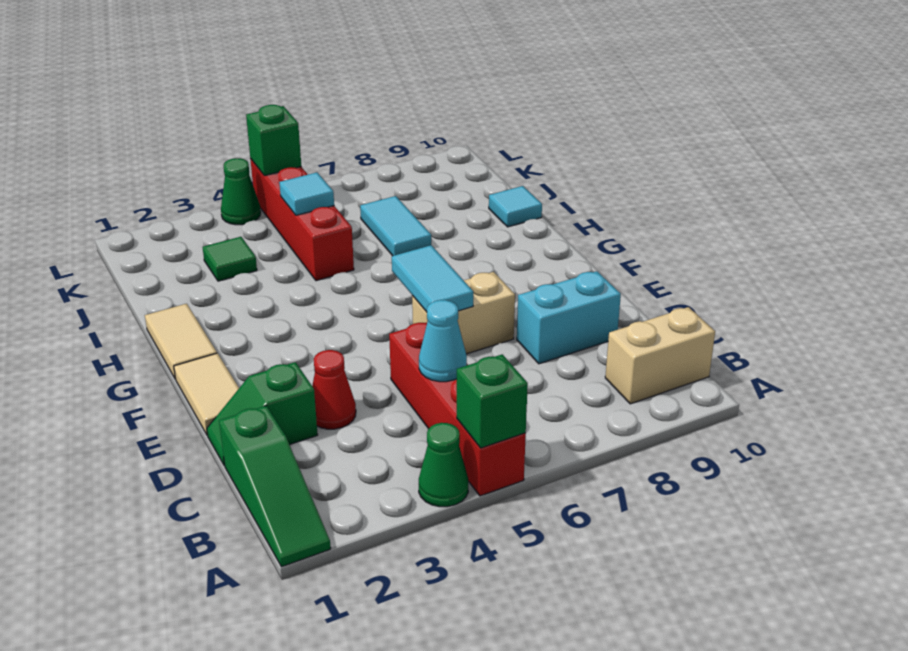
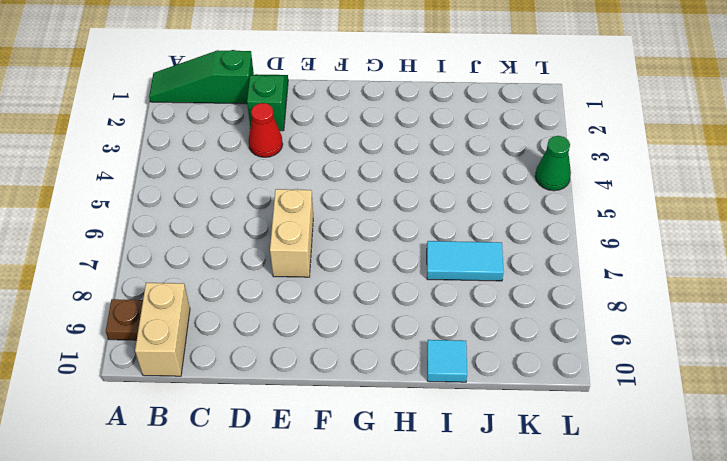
brown 1x1 plate [106,299,143,340] -> none
none -> green 1x1 cone [419,423,468,507]
none -> red 1x4 brick [389,323,526,496]
none -> cyan 1x2 brick [517,271,621,364]

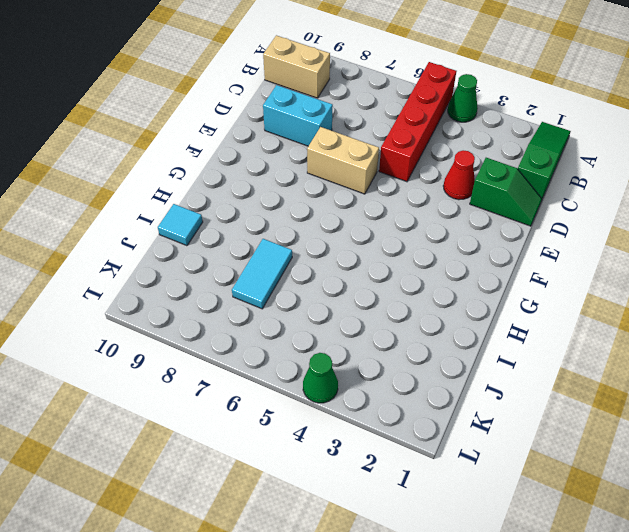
none -> tan 1x2 tile [174,353,239,435]
none -> tan 1x2 tile [145,304,217,379]
none -> red 1x4 brick [250,159,354,281]

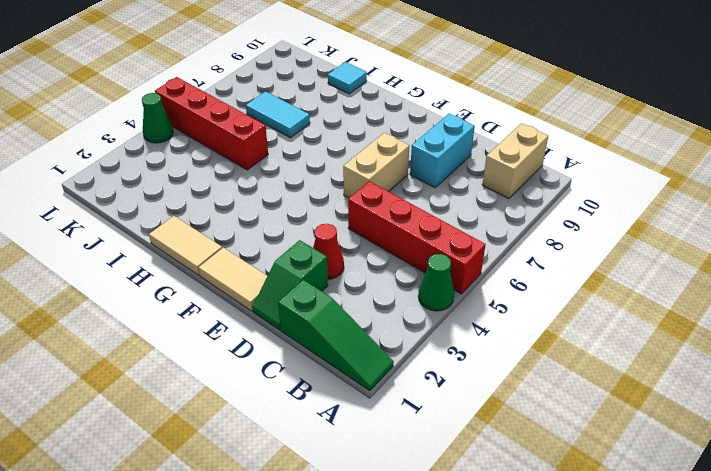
none -> green 1x1 tile [203,237,257,281]
none -> green 1x1 brick [457,354,528,448]
none -> cyan 1x1 cone [419,300,467,382]

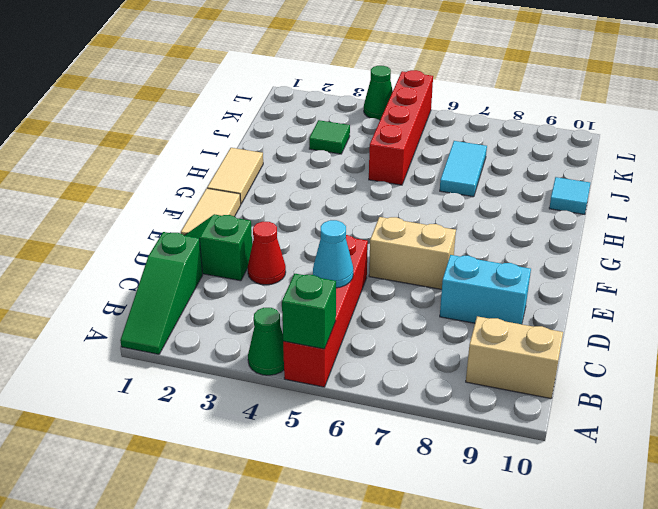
none -> cyan 1x2 tile [392,245,473,312]
none -> cyan 1x1 tile [279,172,334,215]
none -> green 1x1 brick [246,105,301,176]

